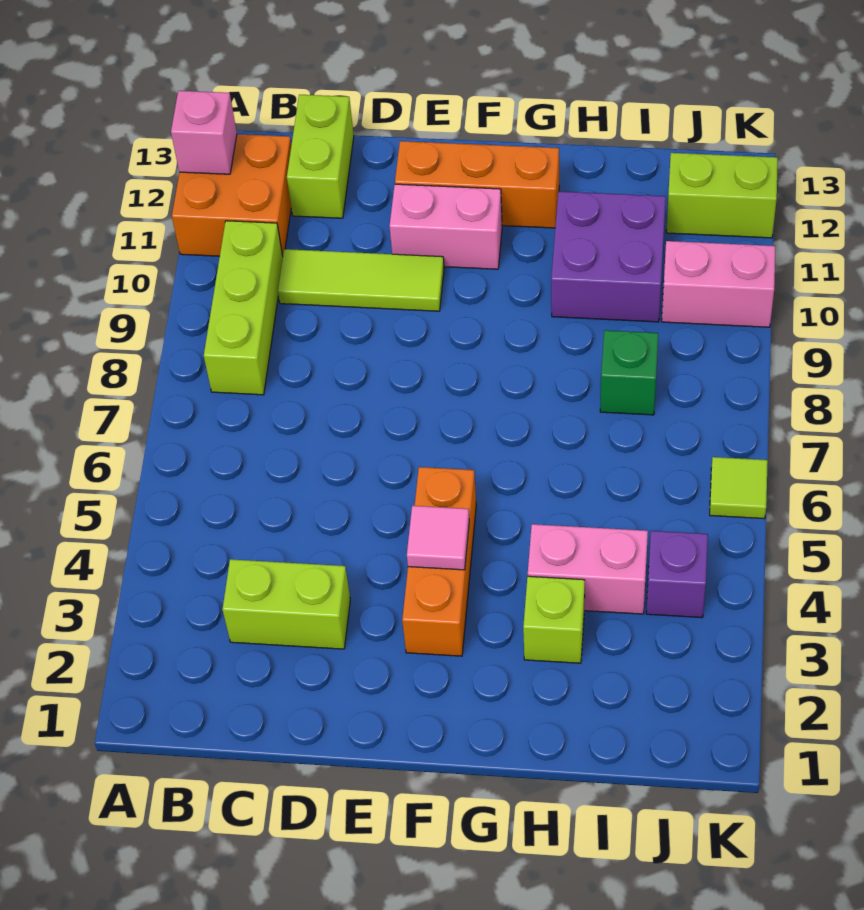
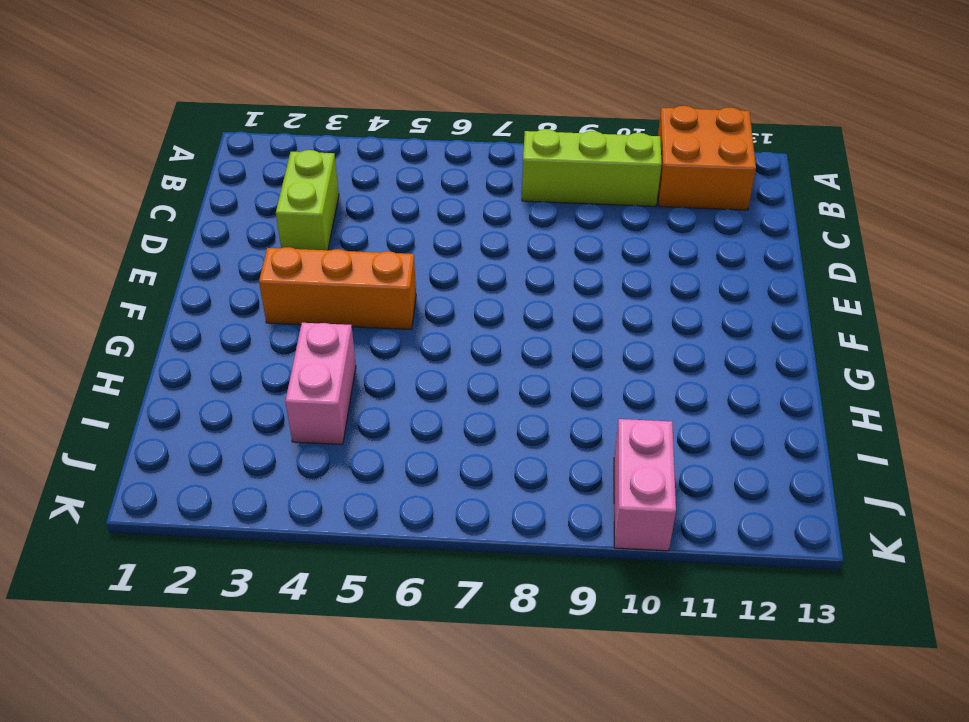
none -> lime 1x3 tile [278,249,444,311]
none -> lime 1x2 brick [287,95,354,218]
none -> pink 1x2 brick [389,184,502,269]

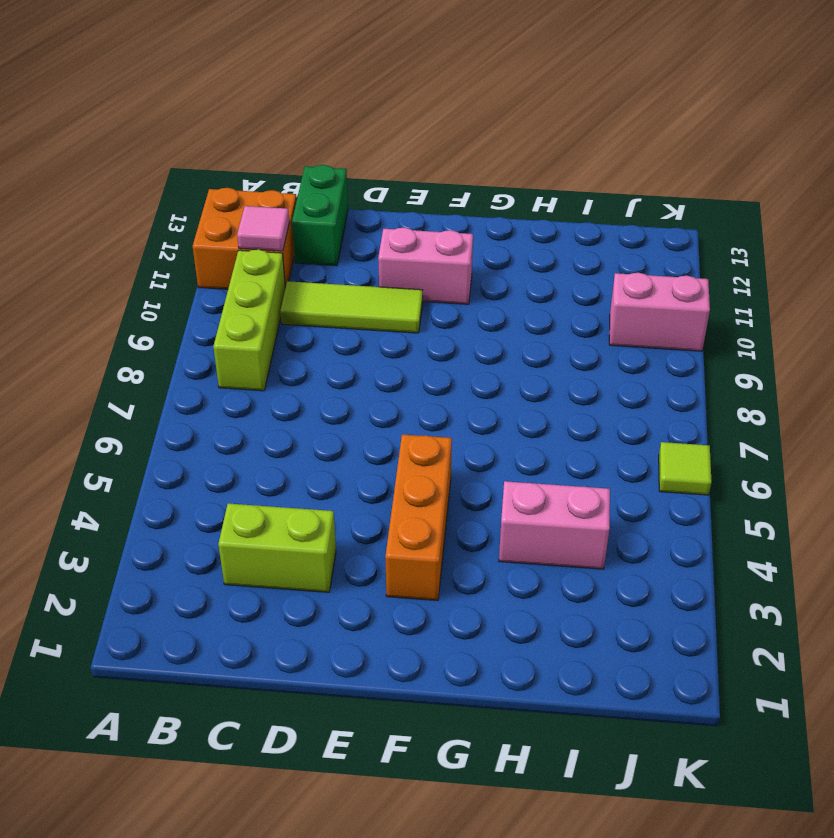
pink 1x1 tile [237,206,289,251] -> pink 1x1 tile moved to [407,506,469,570]
green 1x2 brick [292,165,348,266] -> lime 1x2 brick [287,95,354,218]
none -> orange 1x3 brick [395,141,559,228]
none -> lime 1x1 brick [523,576,585,663]
none -> purple 2x2 brick [551,192,666,322]

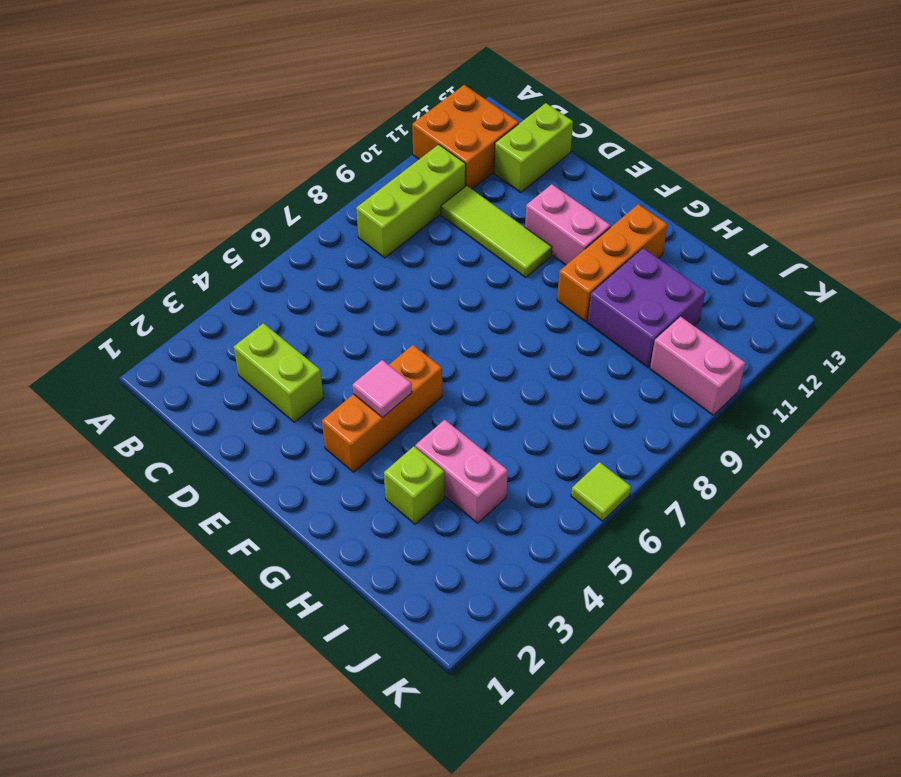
orange 1x3 brick [557,204,668,322] -> orange 1x3 brick turned to [395,141,559,228]
none -> green 1x1 brick [600,330,658,415]
none -> purple 1x1 brick [646,531,708,618]
none -> lime 1x2 brick [666,153,778,238]

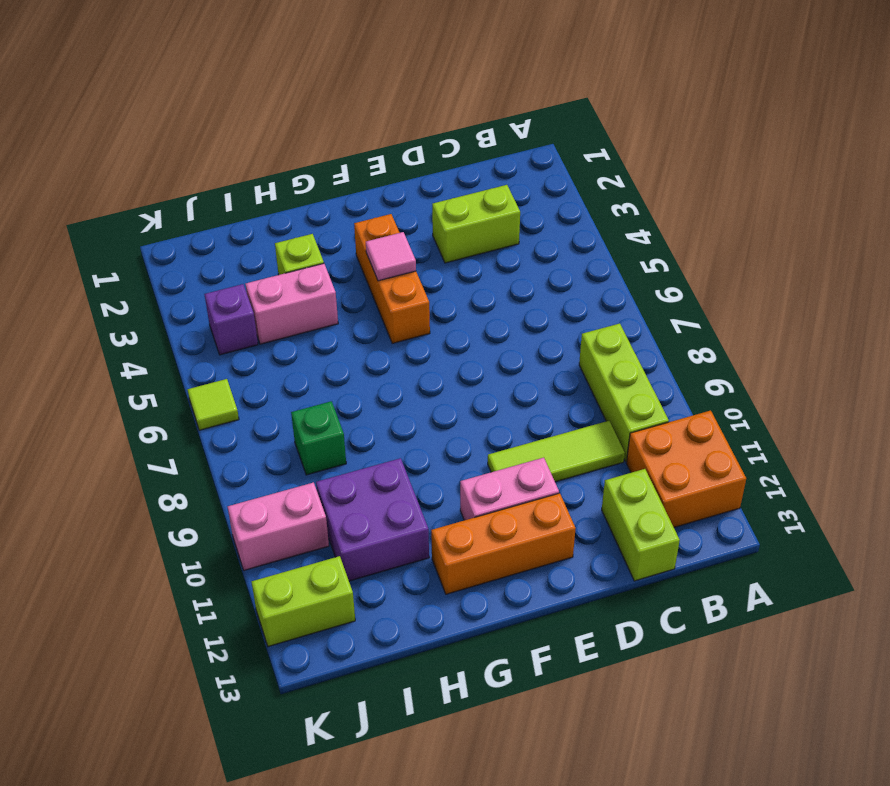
none -> pink 1x1 brick [171,91,237,174]

